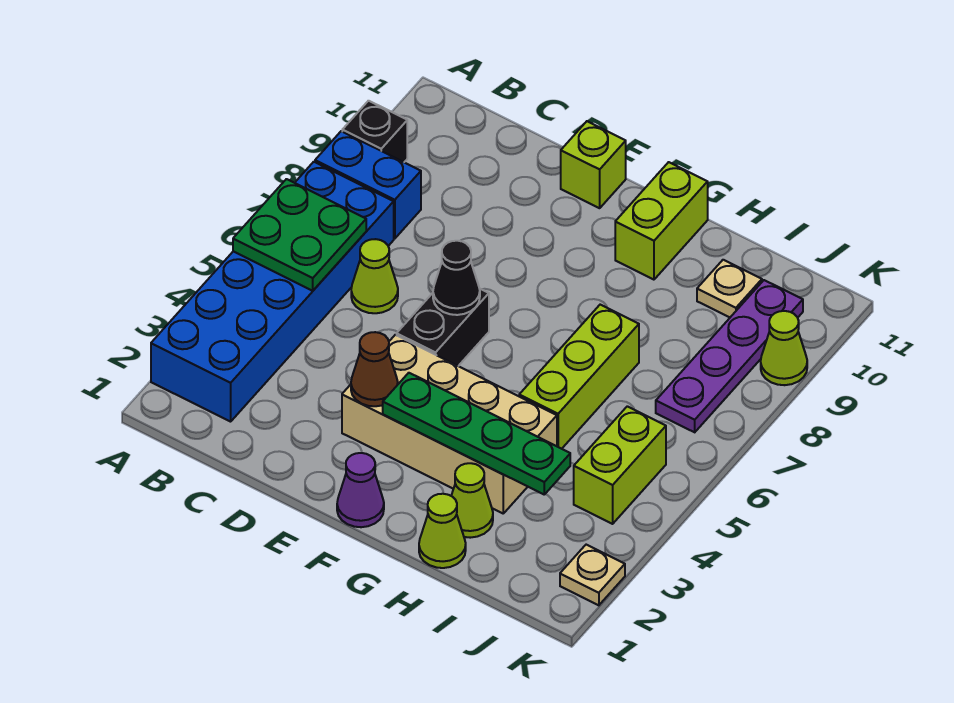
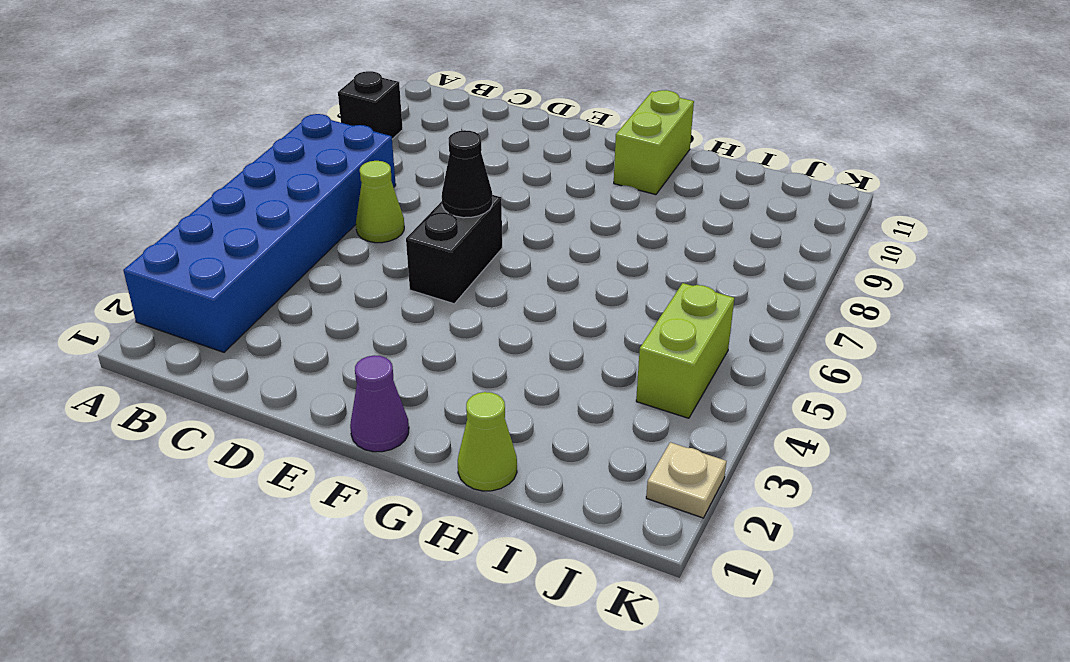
none -> blue 1x2 brick [315,131,421,239]
none -> tan 2x4 brick [342,335,557,513]
none -> lime 1x1 brick [561,121,626,208]

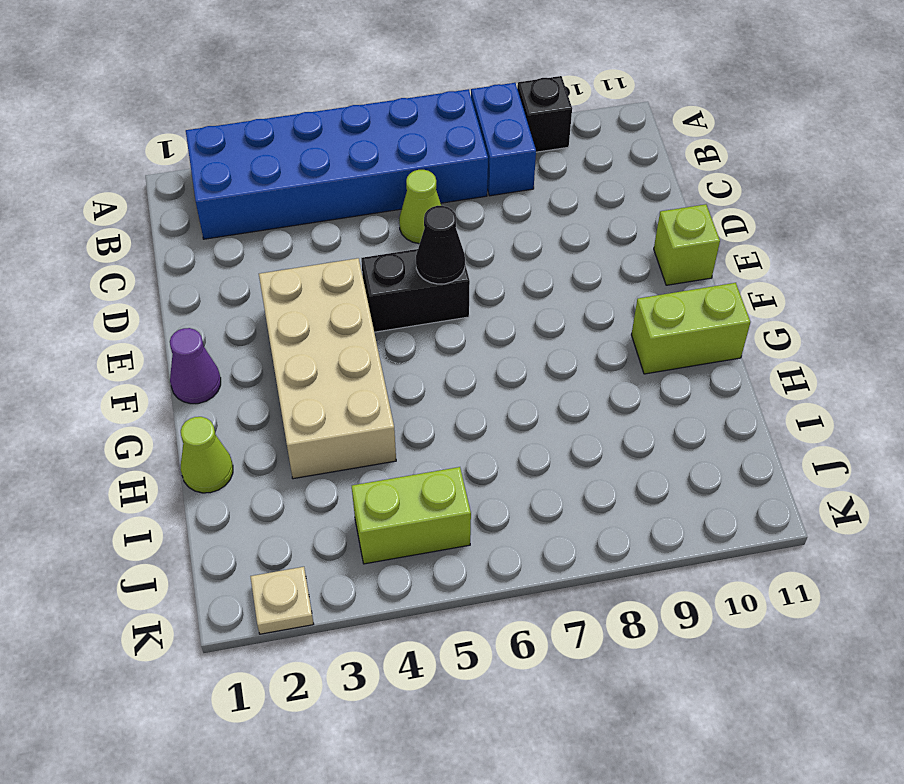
none -> lime 1x1 cone [451,463,493,538]
none -> lime 1x3 brick [519,305,639,449]
none -> tan 1x1 plate [697,260,762,317]

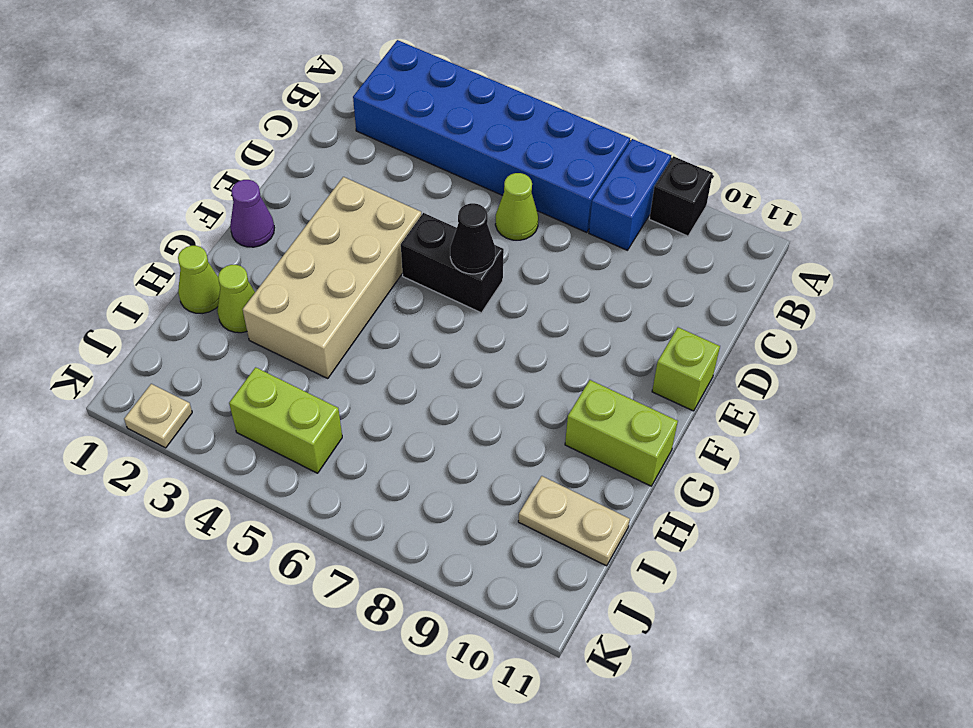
tan 1x2 plate [518,476,630,566] -> tan 1x1 plate [697,260,762,317]
none -> lime 1x3 brick [519,305,639,449]
none -> purple 1x4 plate [656,280,803,432]
none -> lime 1x1 cone [761,311,807,385]

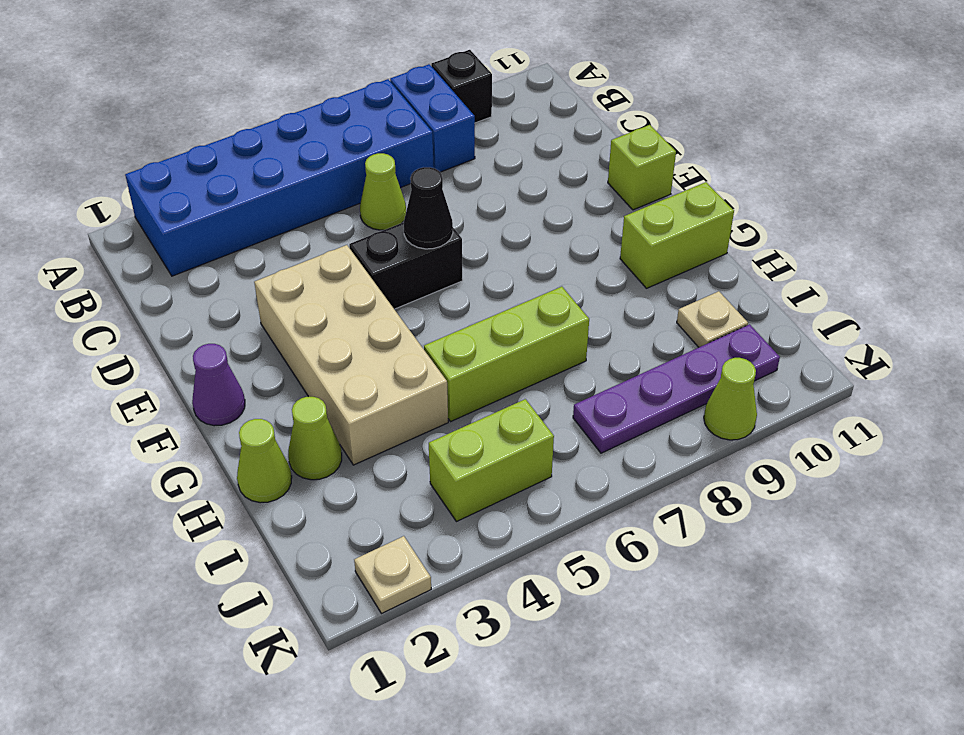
none -> green 2x2 plate [233,179,366,291]
none -> brown 1x1 cone [351,332,398,406]
none -> green 1x4 plate [383,373,570,494]

